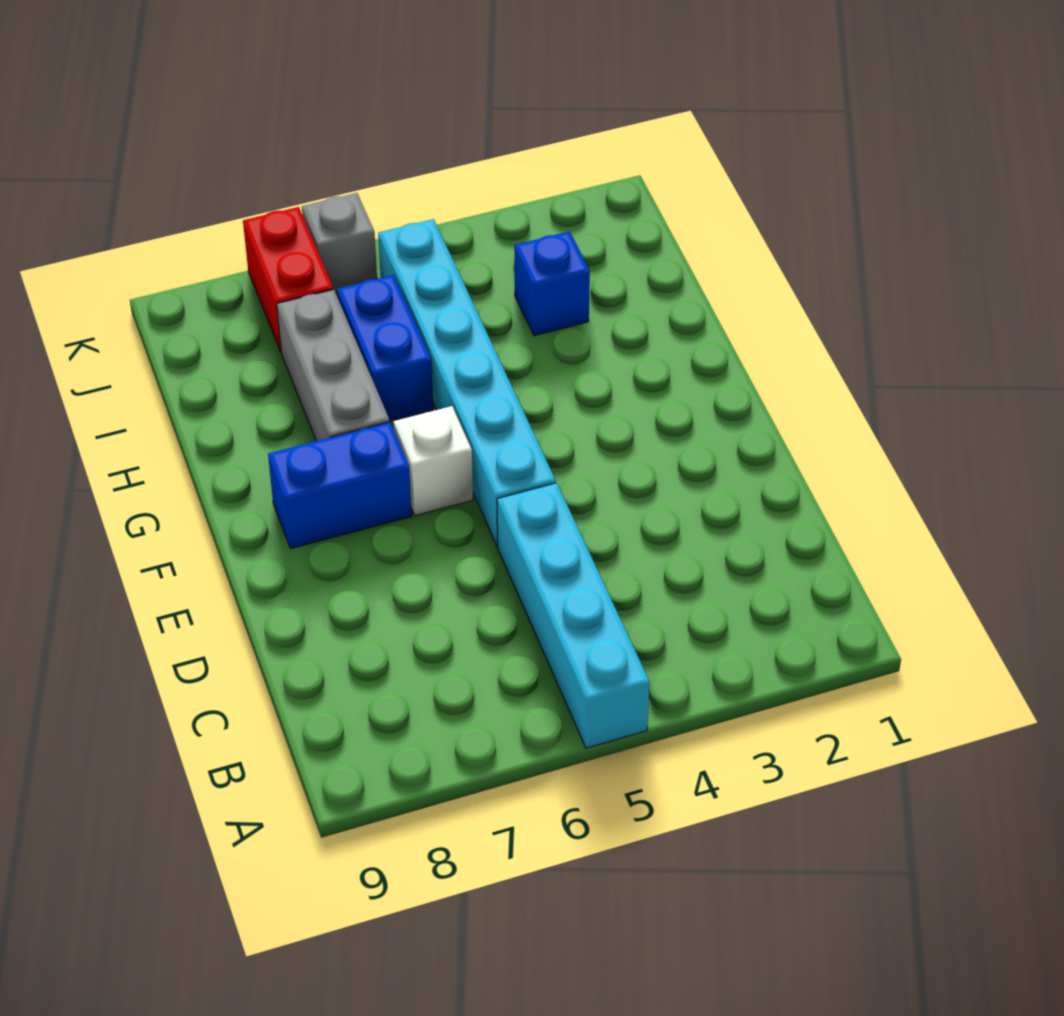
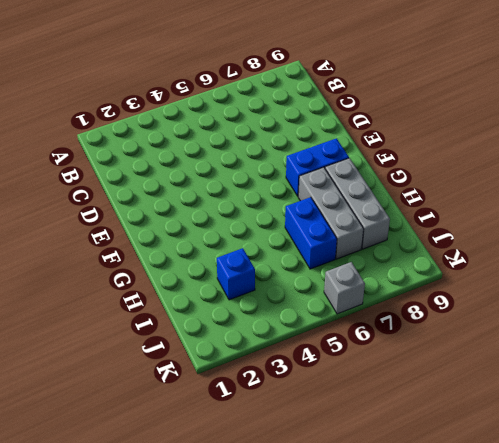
grey 1x3 brick [325,158,390,249] -> none
none -> cyan 1x4 brick [497,483,650,748]
none -> cyan 1x6 brick [378,219,556,546]

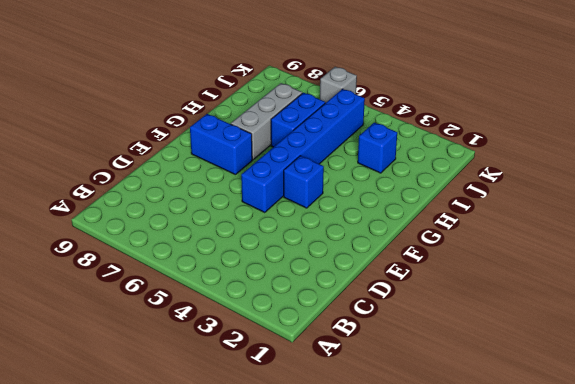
blue 1x6 brick [241,89,365,213] -> cyan 1x6 brick [378,219,556,546]
blue 1x1 brick [284,156,324,208] -> none
none -> cyan 1x4 brick [497,483,650,748]
none -> white 1x1 brick [393,406,473,515]

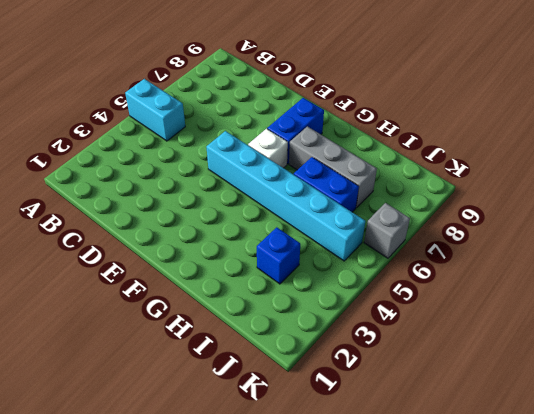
cyan 1x2 brick [125,79,185,141] -> cyan 1x4 brick [497,483,650,748]
none -> red 1x2 brick [243,207,333,351]

